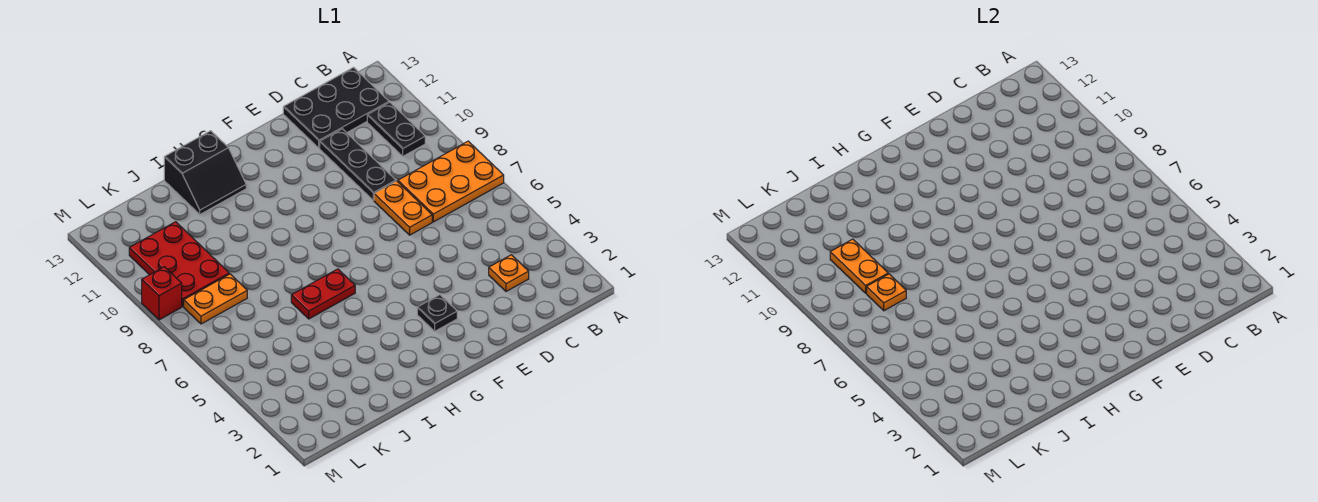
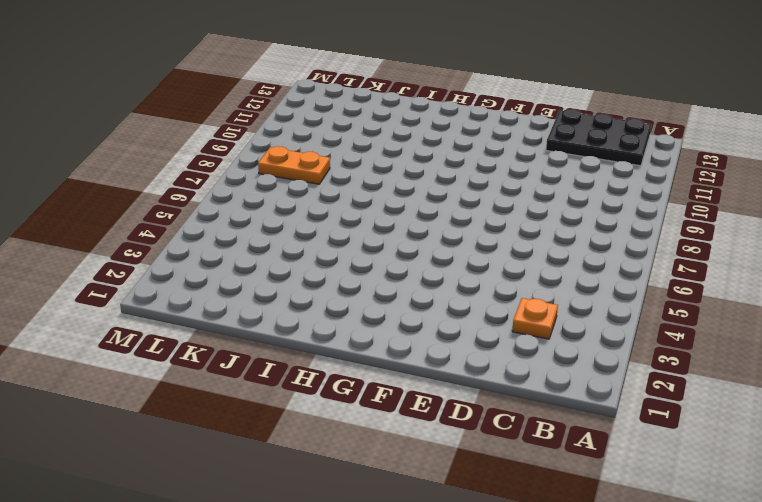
none -> orange 2x3 plate [398,141,504,222]
none -> black 1x2 plate [367,102,425,156]
none -> orange 1x2 plate [374,181,432,235]

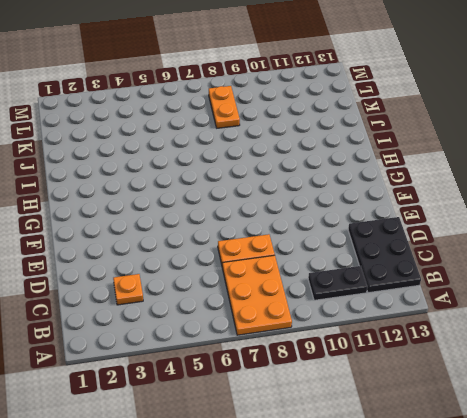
none -> black 1x3 plate [320,129,396,200]
none -> black 1x1 plate [417,295,457,331]
none -> red 1x2 plate [291,269,355,319]

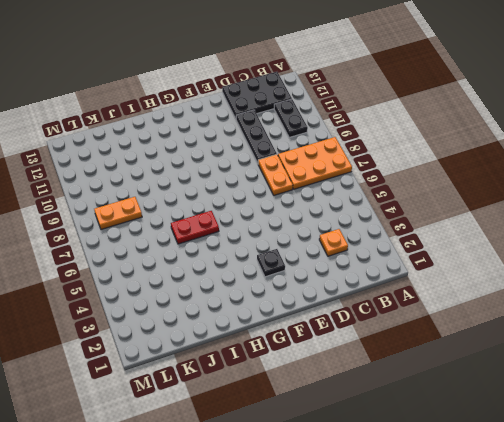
none -> black 2x2 slope [164,131,246,214]
none -> red 2x3 plate [129,222,229,306]
none -> red 1x1 brick [142,267,182,320]

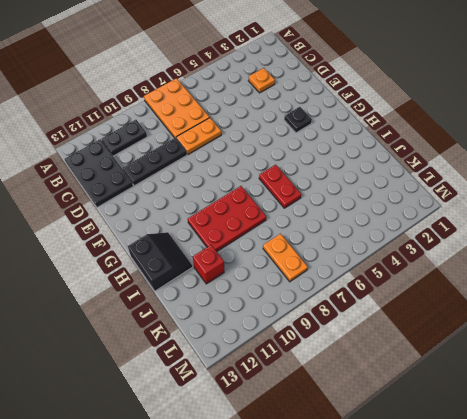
red 2x3 plate [188,186,266,251] -> red 2x3 plate moved to [129,222,229,306]
red 1x1 brick [193,245,224,284] -> red 1x1 brick moved to [142,267,182,320]
none -> orange 1x1 plate [867,274,906,311]
none -> orange 1x2 plate [830,239,888,293]

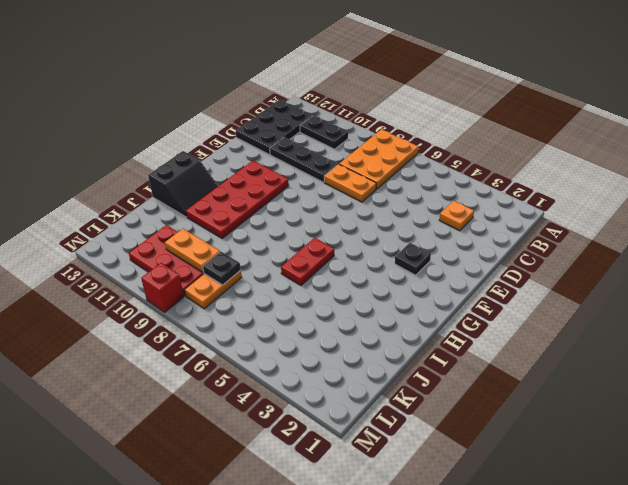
red 2x4 plate [186,161,289,238] -> none
black 1x1 plate [203,252,241,285] -> orange 1x1 plate [867,274,906,311]

